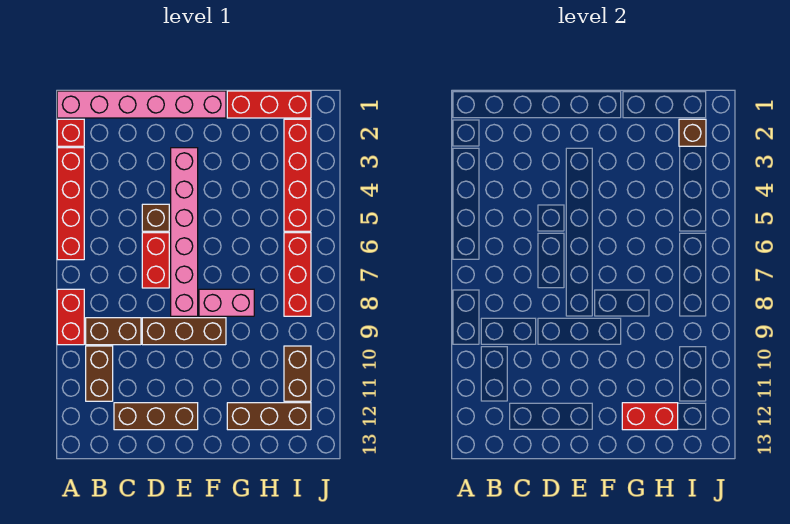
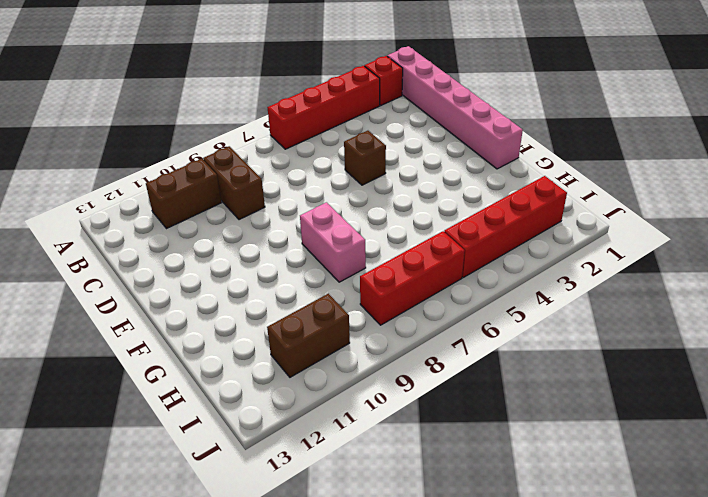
none -> red 1x2 brick [57,289,84,345]
none -> brown 1x3 brick [114,403,198,430]
none -> red 1x2 brick [142,233,169,288]

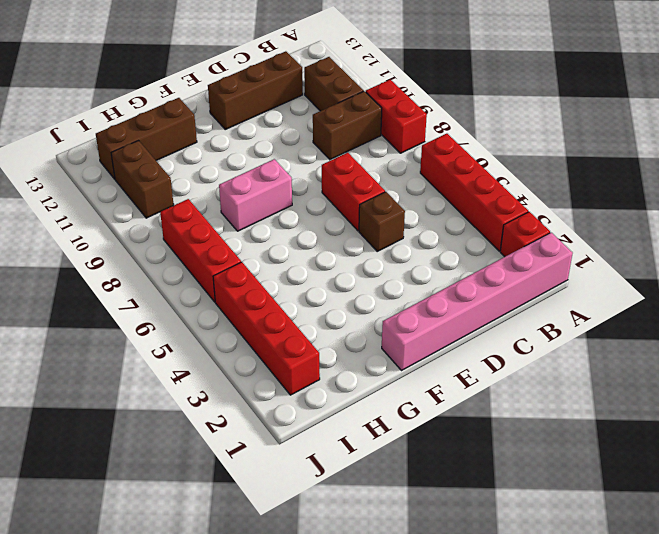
none -> brown 1x3 brick [142,318,226,345]
none -> pink 1x6 brick [171,148,198,316]
none -> red 1x3 brick [227,91,311,118]

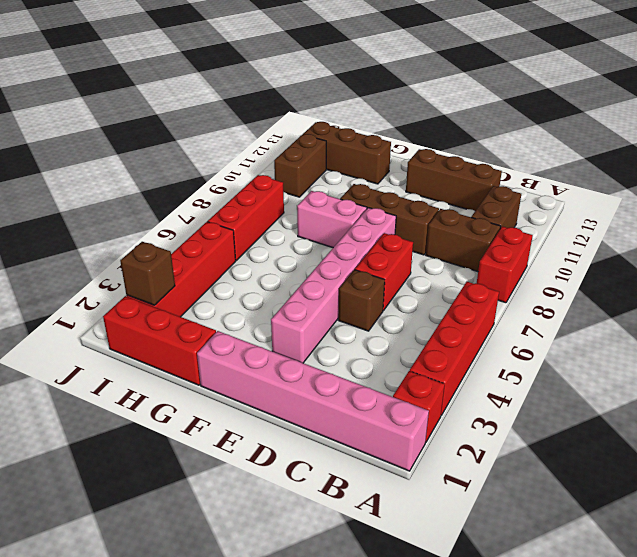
none -> red 1x2 brick [622,403,678,430]

